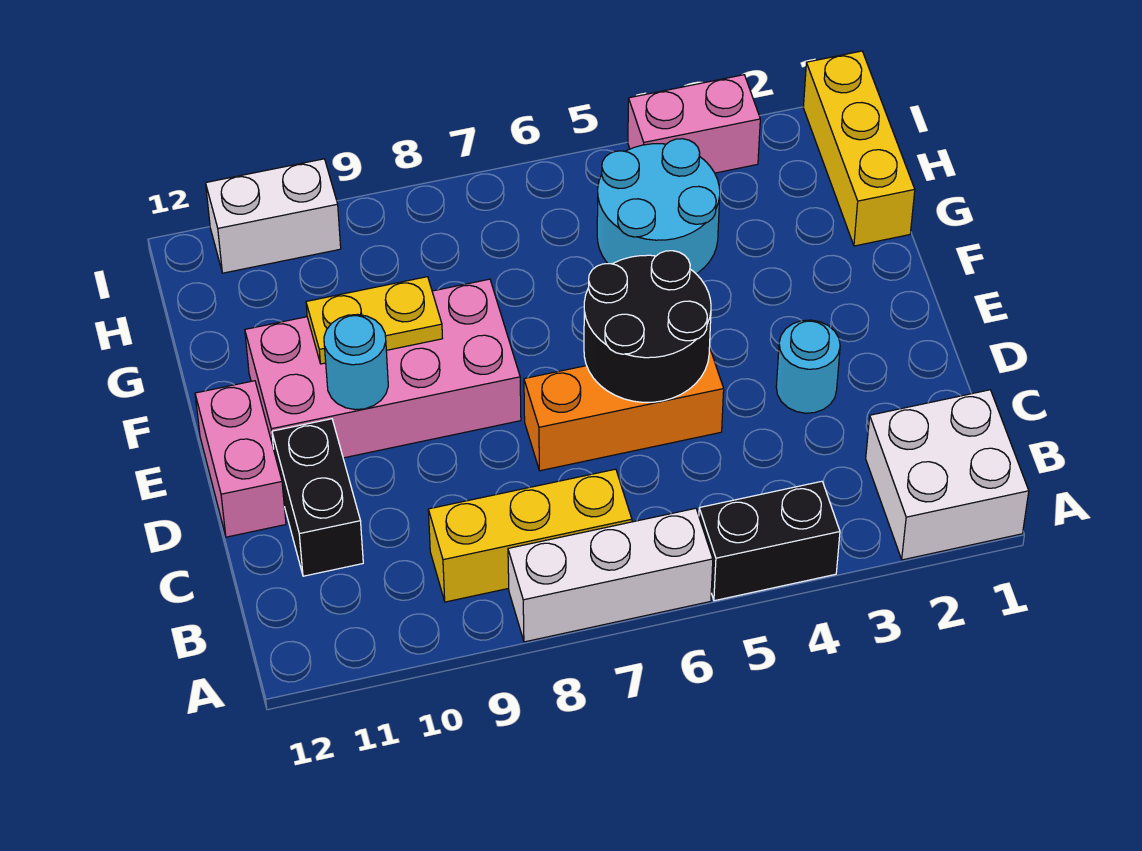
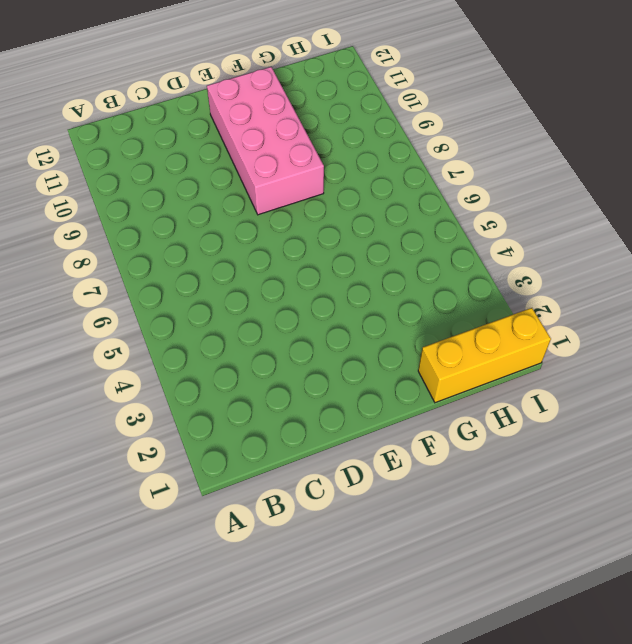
none -> white 2x2 brick [866,390,1029,560]
none -> black 1x2 brick [699,481,840,601]
none -> white 1x3 brick [508,508,713,642]

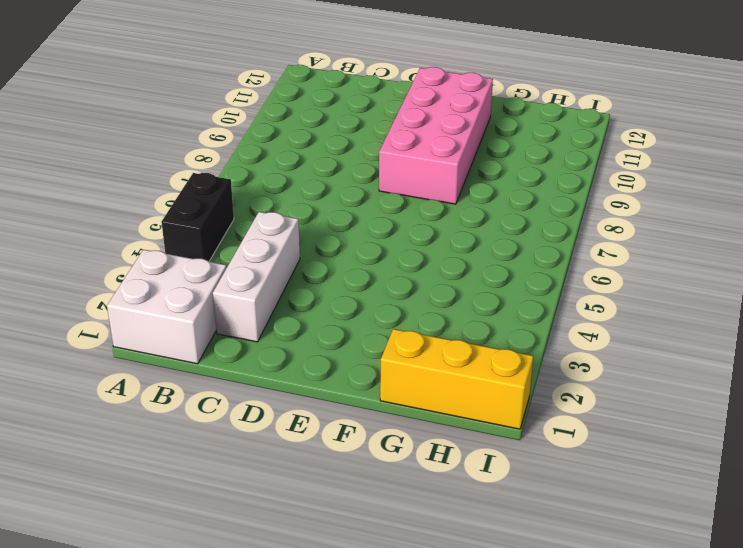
white 1x3 brick [213,212,300,342] -> white 1x3 brick moved to [508,508,713,642]
none -> yellow 1x3 brick [428,469,632,602]
none -> black 1x2 brick [272,419,363,576]
none -> cyan 1x1 round brick [776,320,840,413]

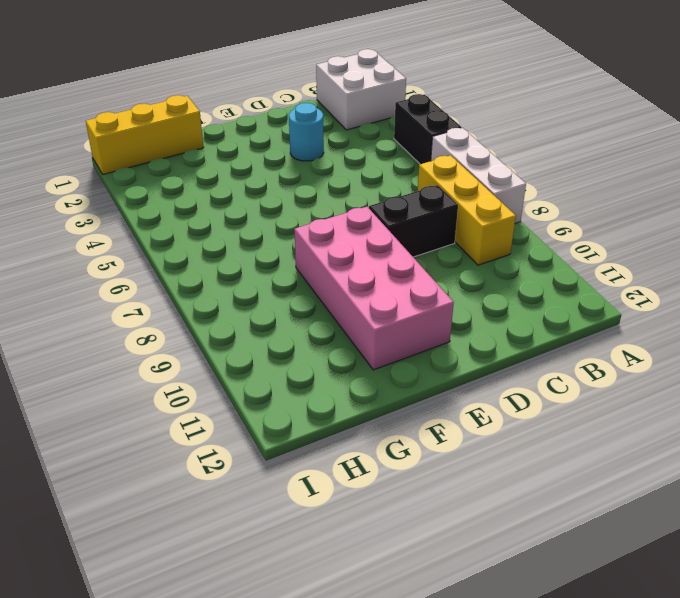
black 1x2 brick [369,185,458,257] -> black 1x2 brick moved to [272,419,363,576]
none -> orange 1x3 brick [524,347,724,471]
none -> pink 1x2 brick [195,381,286,537]
none -> cyan 2x2 round brick [597,139,720,274]

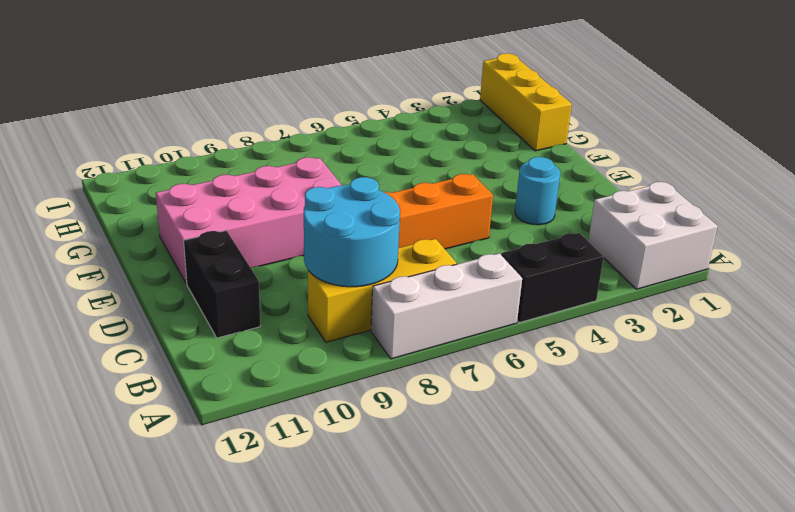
cyan 2x2 round brick [304,177,400,287] -> cyan 2x2 round brick moved to [597,139,720,274]
none -> pink 1x2 brick [195,381,286,537]
none -> pink 1x2 brick [628,75,760,173]
none -> white 1x2 brick [206,159,341,273]

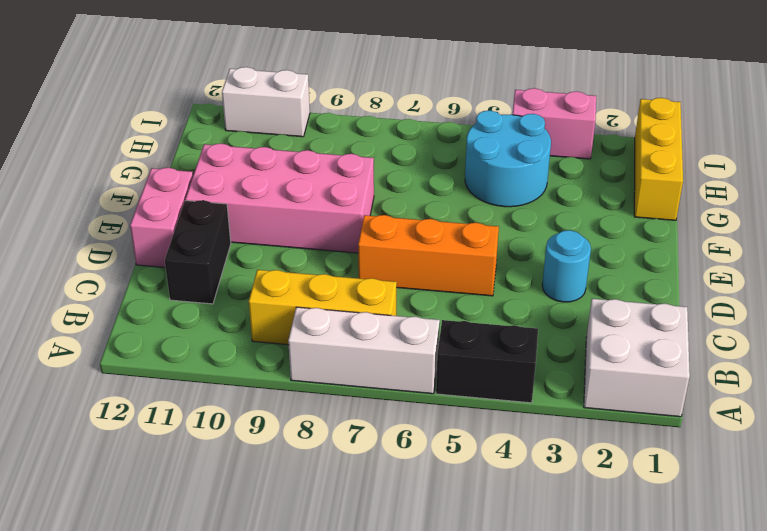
none -> black 2x2 round brick [584,251,711,402]
none -> cyan 1x1 round brick [324,314,388,410]
none -> yellow 1x2 plate [306,277,442,364]

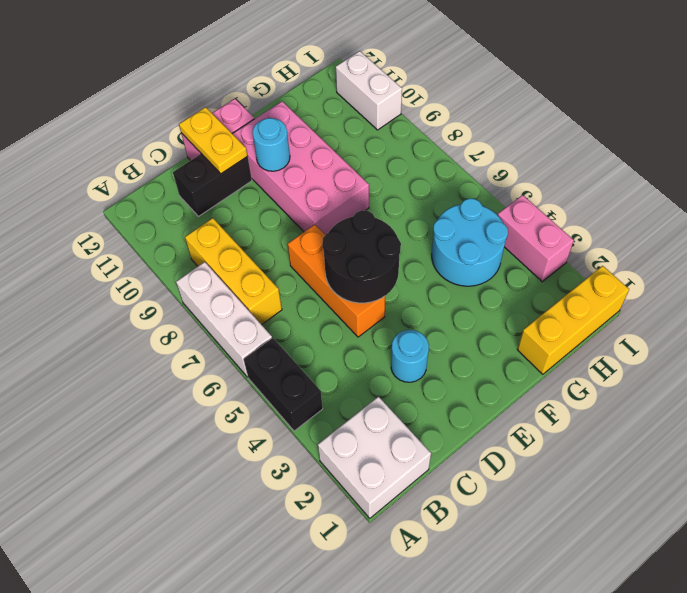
yellow 1x2 plate [179,107,247,174] -> yellow 1x2 plate moved to [306,277,442,364]

